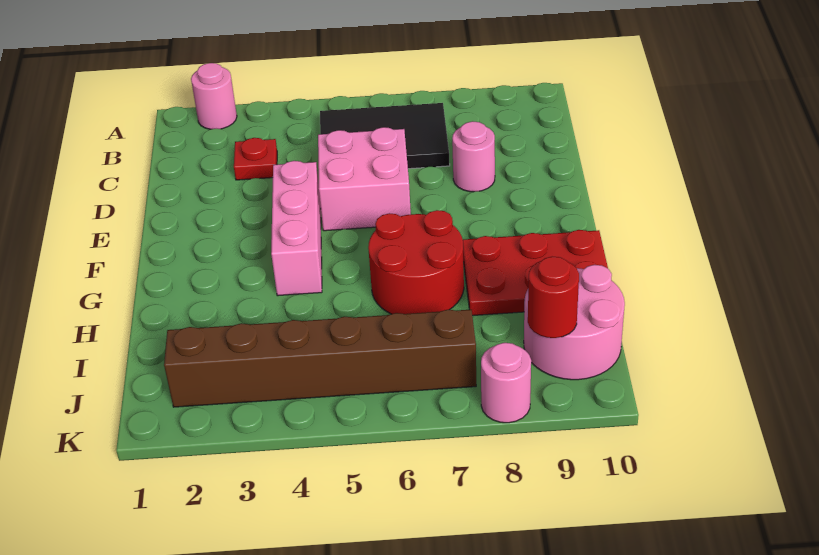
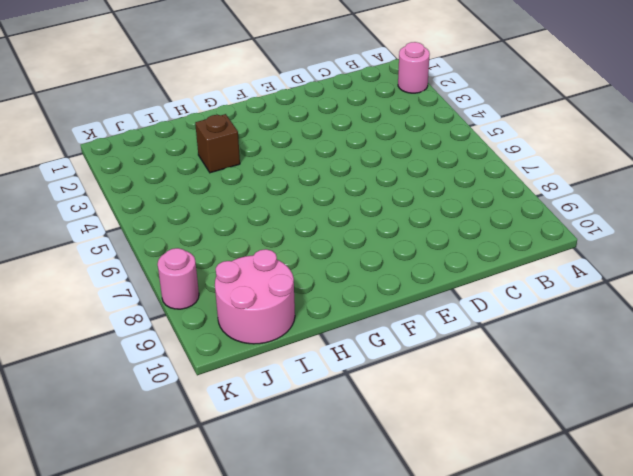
brown 1x1 brick [195,114,240,173] -> none
none -> black 2x3 tile [320,103,450,169]
none -> red 1x1 plate [234,138,277,180]
none -> pink 2x2 brick [318,127,411,231]

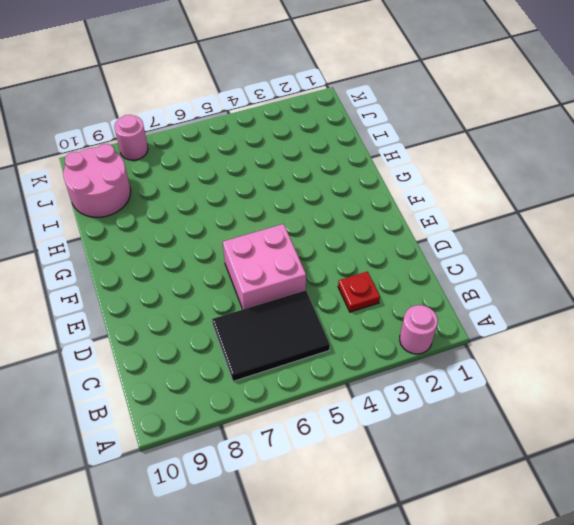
none -> pink 1x1 round brick [452,121,495,192]
none -> pink 1x3 brick [271,161,322,296]
none -> red 2x2 round brick [368,210,464,314]

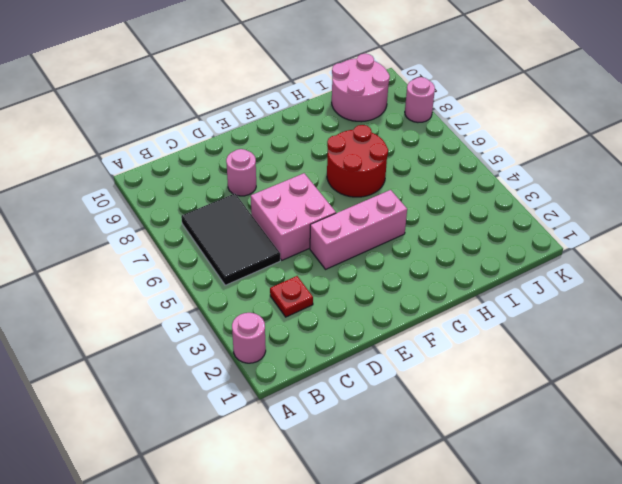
none -> red 2x3 plate [463,230,608,316]
none -> brown 1x6 brick [164,310,476,407]
none -> red 1x1 round brick [528,257,579,338]

